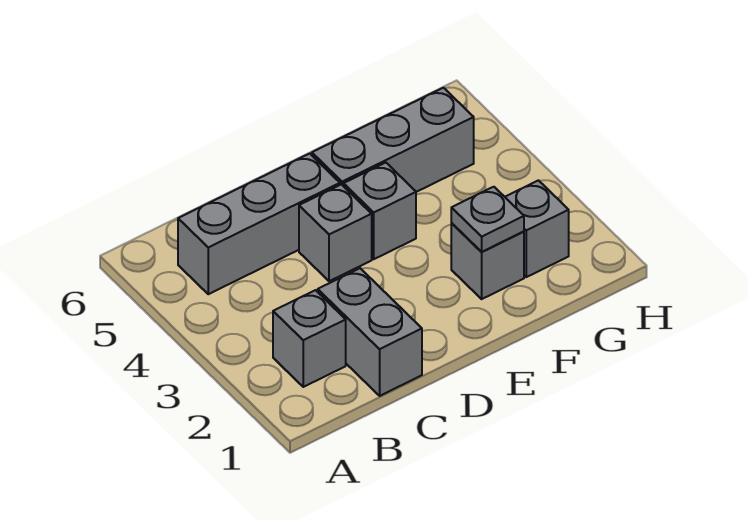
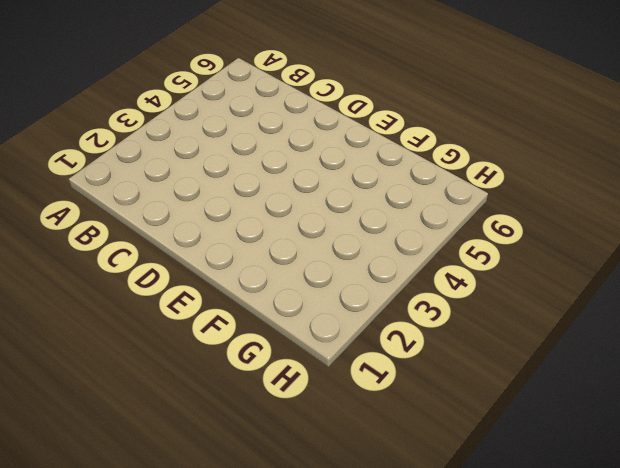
none -> grey 1x1 brick [273,290,346,387]
none -> grey 1x3 brick [178,154,340,294]

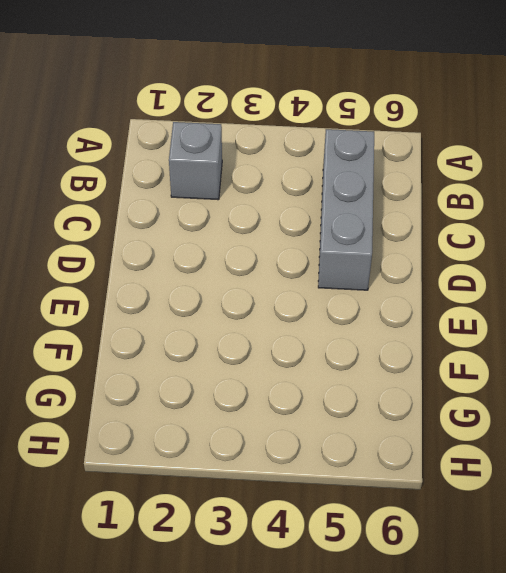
none -> grey 1x2 brick [318,268,422,396]
none -> grey 1x1 brick [299,184,372,281]

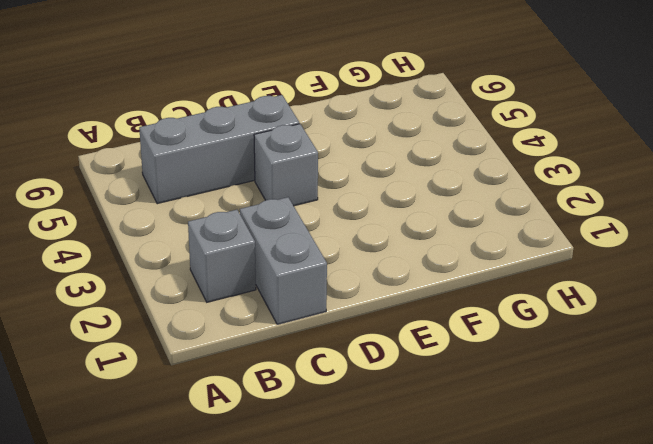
none -> grey 1x1 brick [344,163,416,259]
none -> grey 1x3 brick [312,88,474,192]

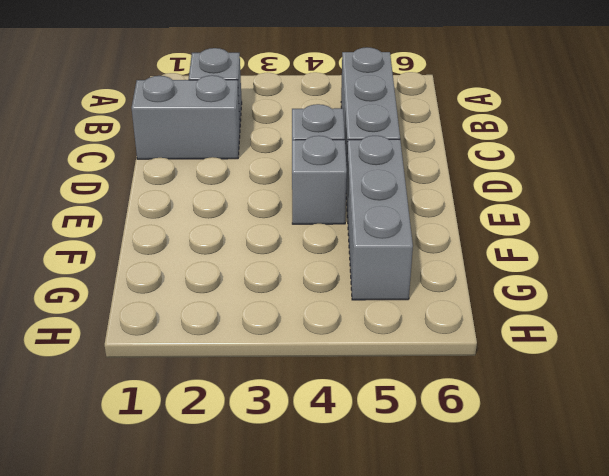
none -> grey 1x1 brick [451,223,524,299]
none -> grey 1x1 brick [505,180,569,277]

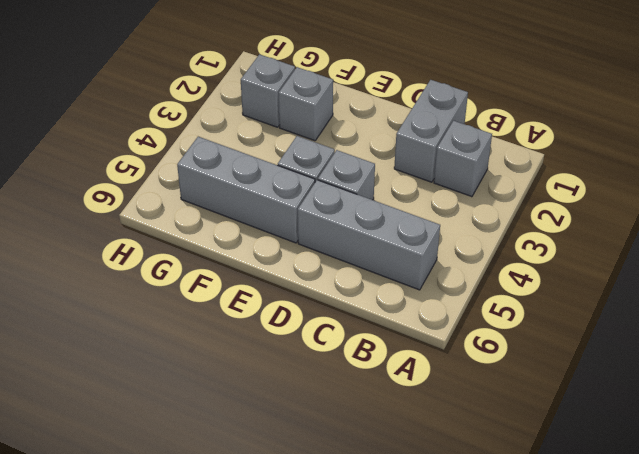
none -> grey 1x1 plate [451,187,524,252]

